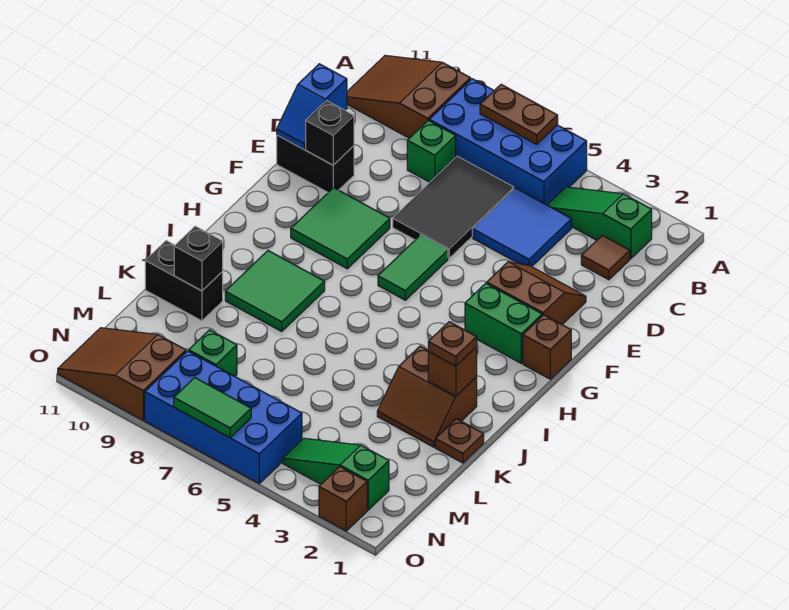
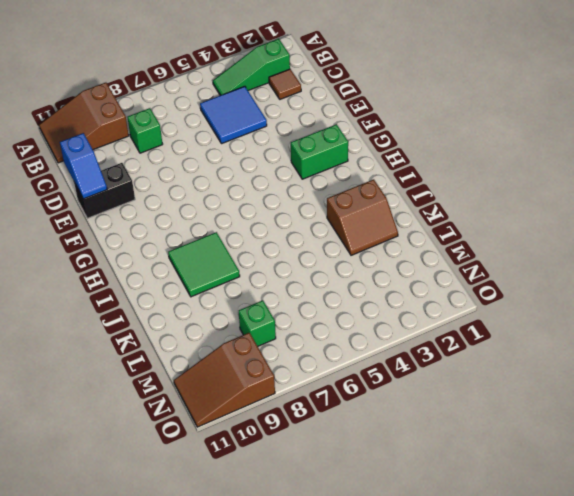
none -> blue 2x4 brick [429,79,587,205]
none -> black 2x3 tile [393,156,514,258]
none -> brown 2x2 slope [487,262,586,324]

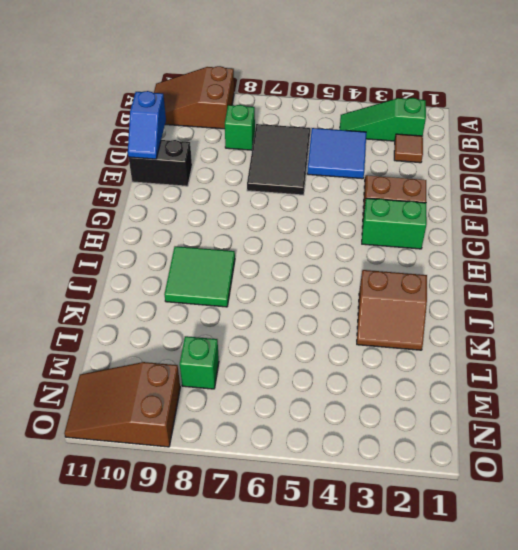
none -> blue 2x4 brick [429,79,587,205]
none -> green 1x2 tile [378,235,448,300]
none -> green 2x2 tile [291,187,390,269]

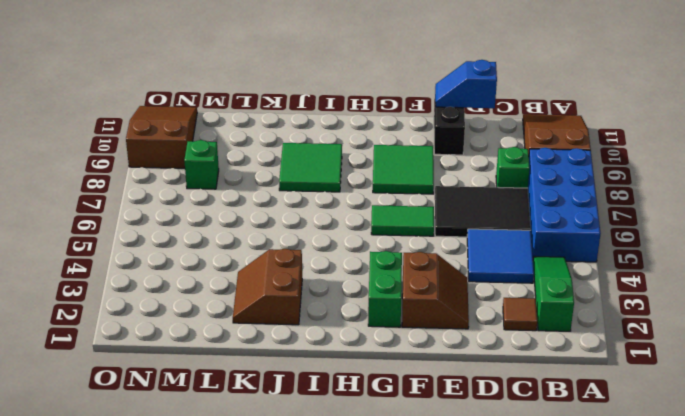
none -> brown 1x1 brick [523,315,571,379]
none -> brown 1x1 plate [435,419,484,463]
none -> black 1x2 brick [145,241,223,321]

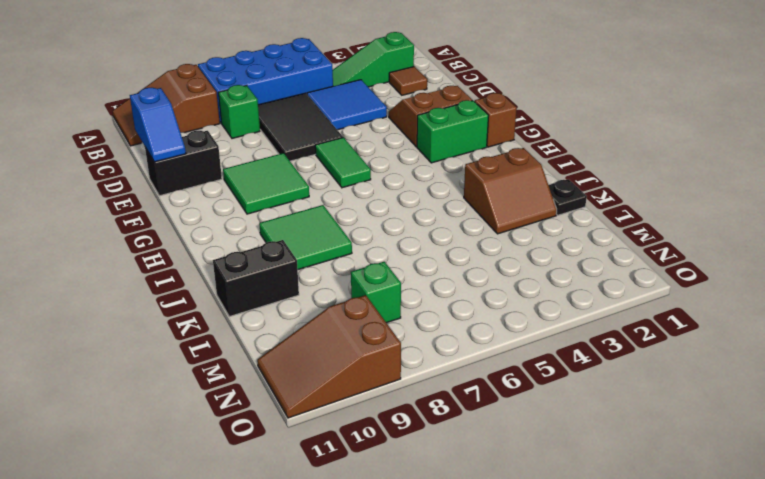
black 1x1 plate [549,179,587,215] -> brown 1x1 plate [435,419,484,463]
none -> green 1x3 slope [283,438,389,510]
none -> blue 2x4 brick [145,351,302,483]
none -> brown 1x1 brick [319,467,367,531]

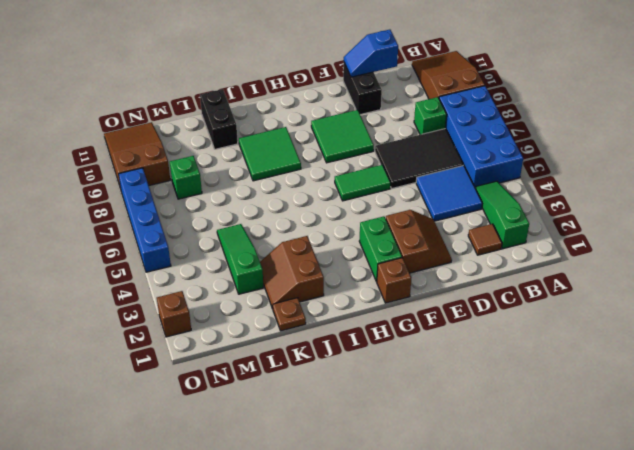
green 1x3 slope [217,224,263,294] -> green 1x3 slope moved to [283,438,389,510]
blue 1x4 brick [119,168,171,272] -> blue 2x4 brick [145,351,302,483]
none -> brown 1x2 plate [480,84,558,144]
none -> black 1x1 brick [306,101,354,165]
none -> brown 1x1 brick [428,347,477,396]

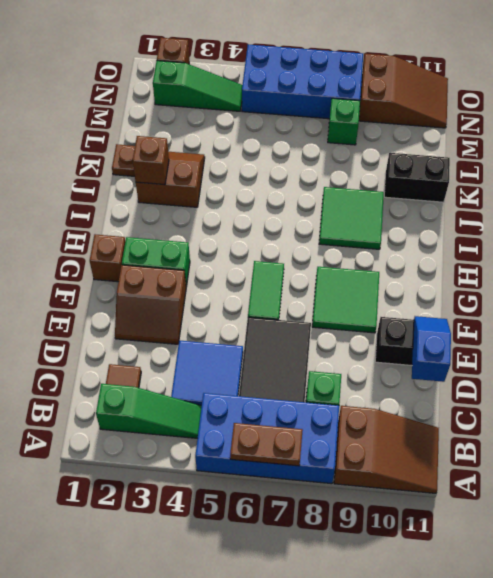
none -> black 1x1 brick [306,101,354,165]
none -> black 1x1 brick [174,226,223,291]
none -> green 1x2 tile [174,378,251,438]

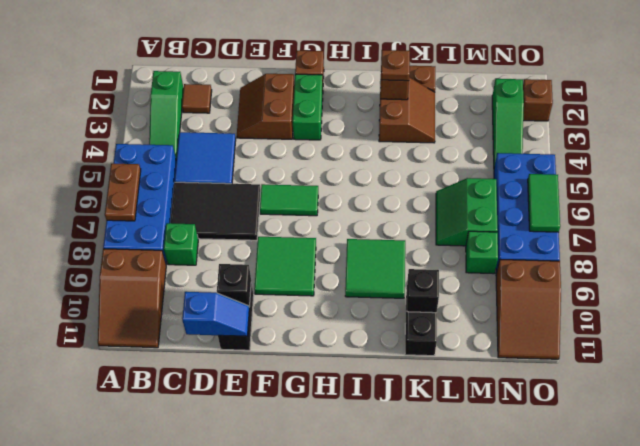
green 2x2 slope [436,178,498,246] -> none

